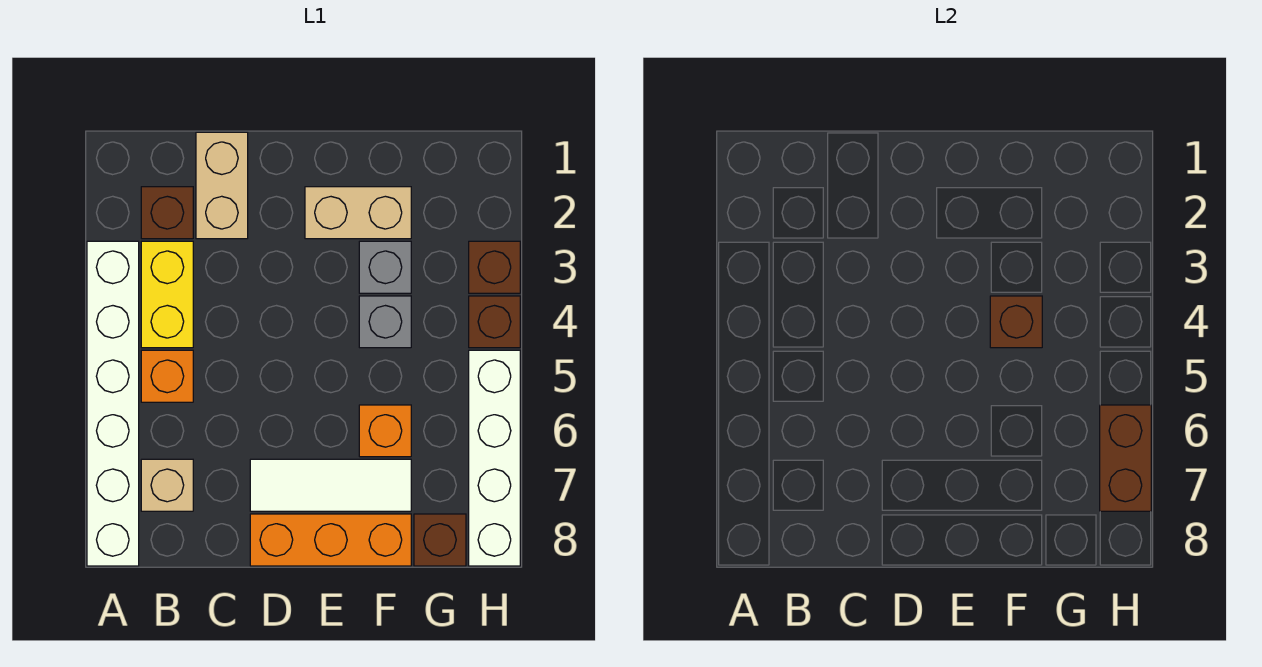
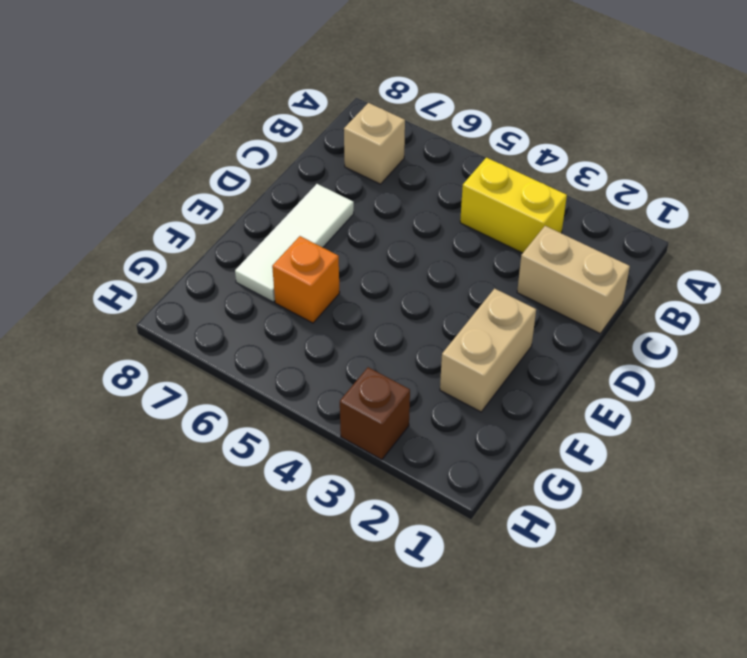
none -> white 1x6 brick [87,241,139,566]
none -> brown 1x1 brick [141,187,193,239]
none -> orange 1x1 brick [141,350,193,402]

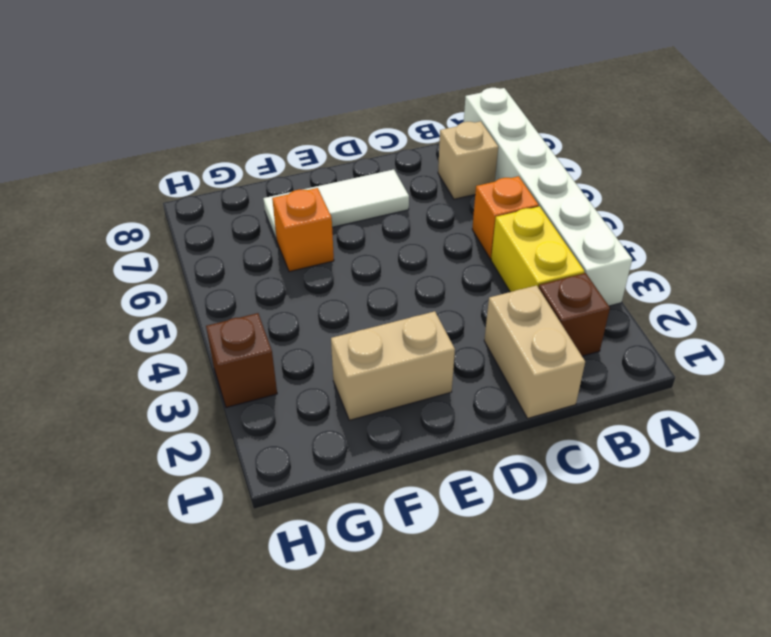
none -> orange 1x3 brick [250,514,411,566]
none -> grey 1x1 brick [359,241,411,293]
none -> grey 1x1 brick [359,296,411,348]

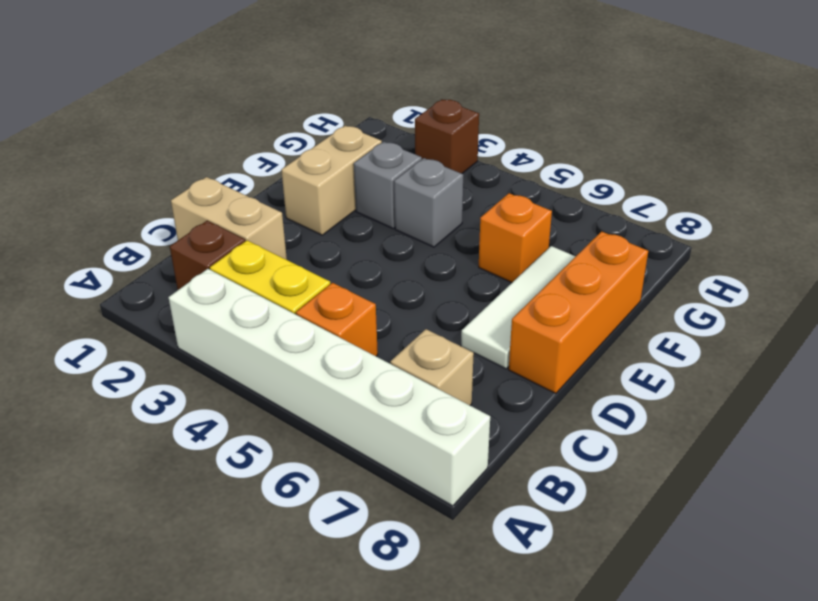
none -> brown 1x1 brick [414,514,466,566]
none -> brown 1x1 brick [469,296,520,348]
none -> white 1x4 brick [469,350,520,566]

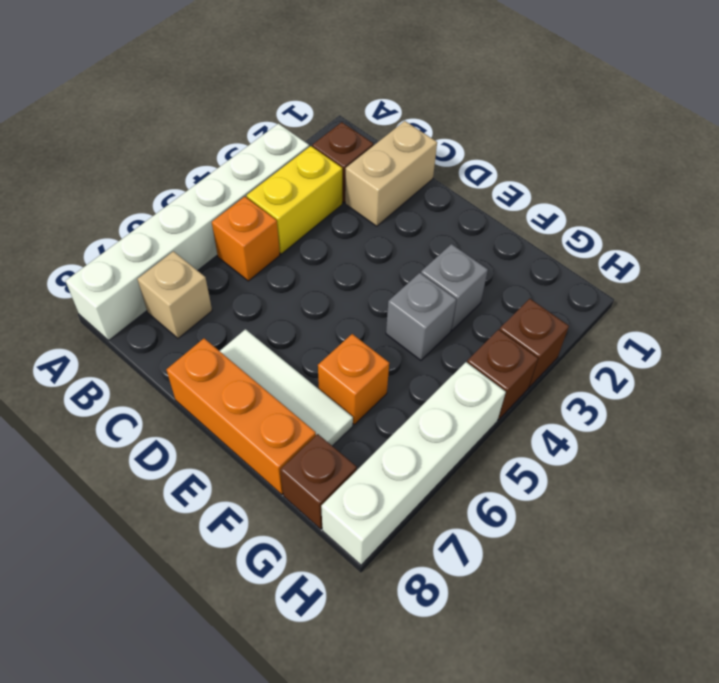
none -> tan 1x2 brick [305,187,411,239]
none -> brown 1x1 brick [990,296,1042,348]
none -> brown 1x2 brick [1100,405,1151,511]

